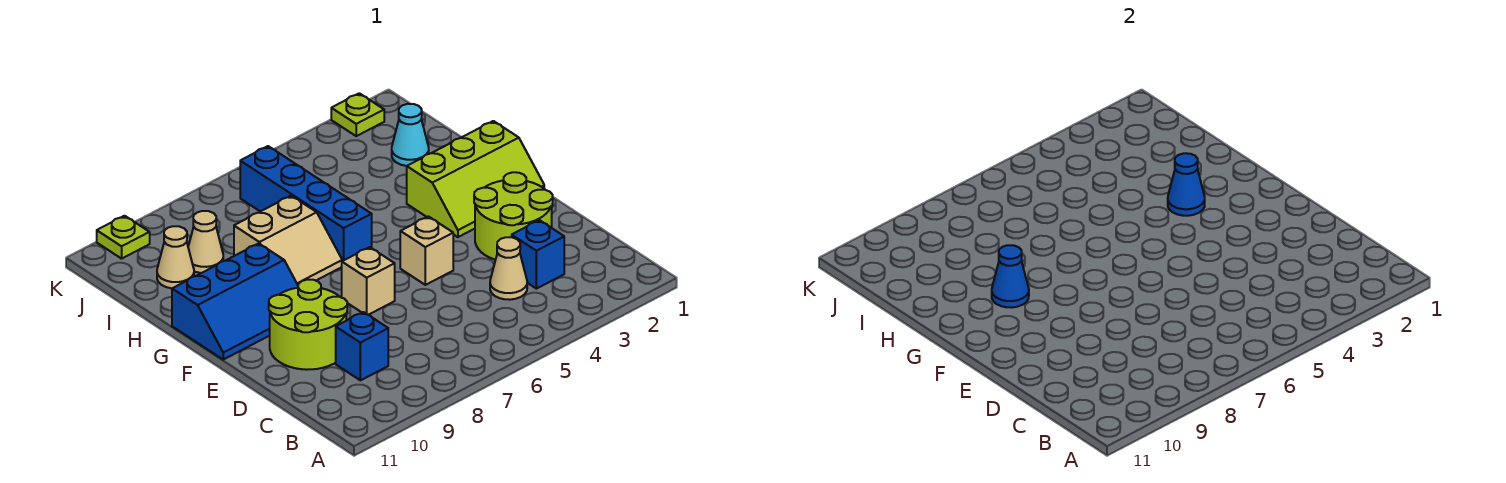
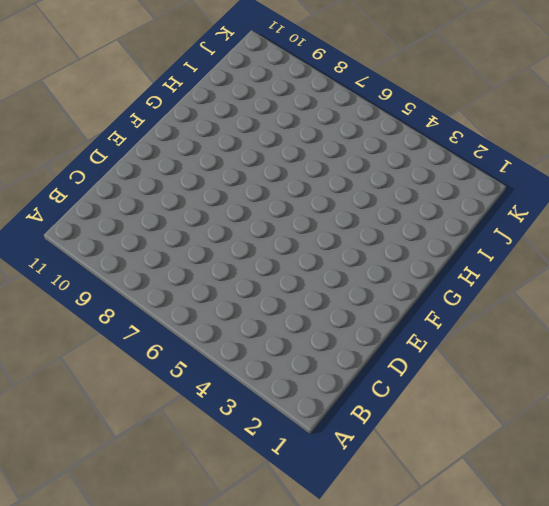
none -> blue 1x1 brick [512,220,564,289]
none -> tan 1x1 cone [490,237,527,300]
none -> blue 1x1 brick [336,312,388,380]

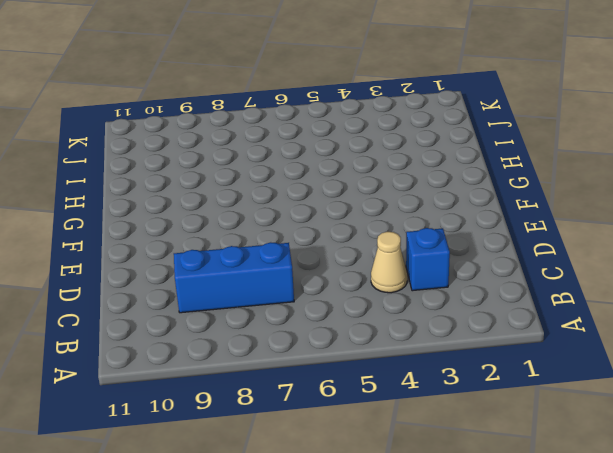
blue 1x3 brick [174,242,294,313] -> blue 1x1 brick [336,312,388,380]
none -> lime 2x2 round brick [474,172,553,260]
none -> lime 2x2 round brick [269,279,347,370]
none -> tan 1x1 brick [400,216,453,285]

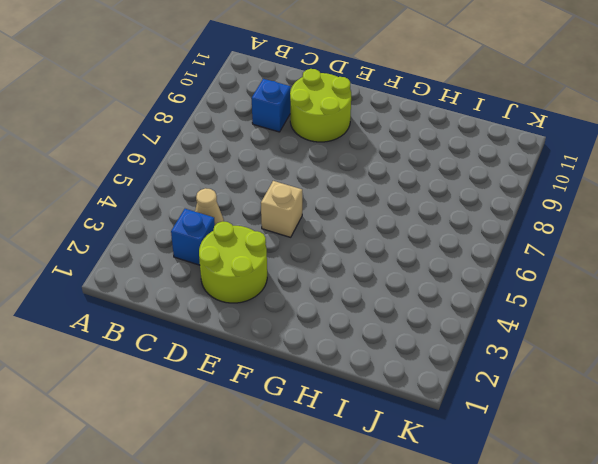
none -> tan 1x1 brick [342,247,395,315]
none -> lime 2x3 slope [407,121,544,237]
none -> blue 2x3 slope [172,243,298,360]

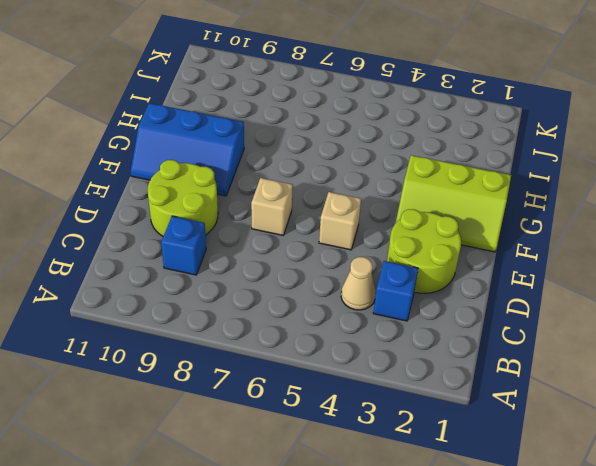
none -> blue 1x4 brick [240,146,372,261]
none -> tan 2x2 slope [234,196,342,285]
none -> cyan 1x1 cone [392,104,429,166]

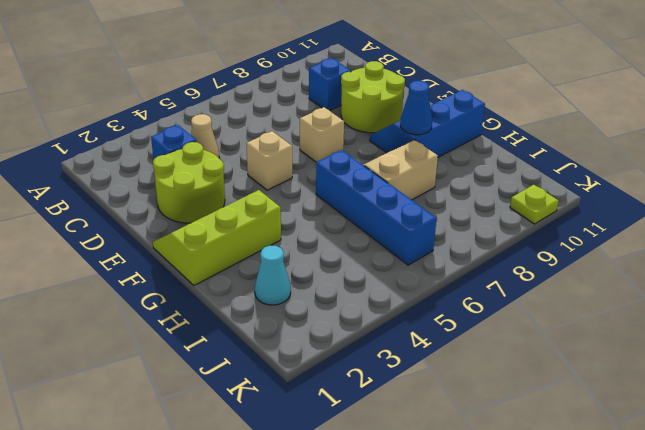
none -> tan 1x1 cone [188,211,223,273]
none -> tan 1x1 cone [157,226,194,288]
none -> lime 1x1 plate [331,93,384,136]

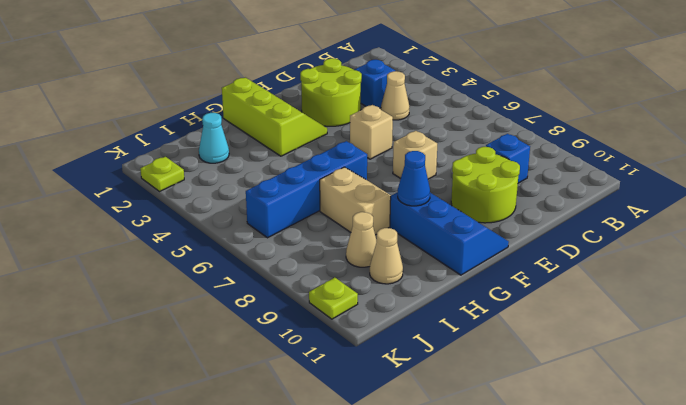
none -> blue 1x1 cone [1168,153,1205,216]

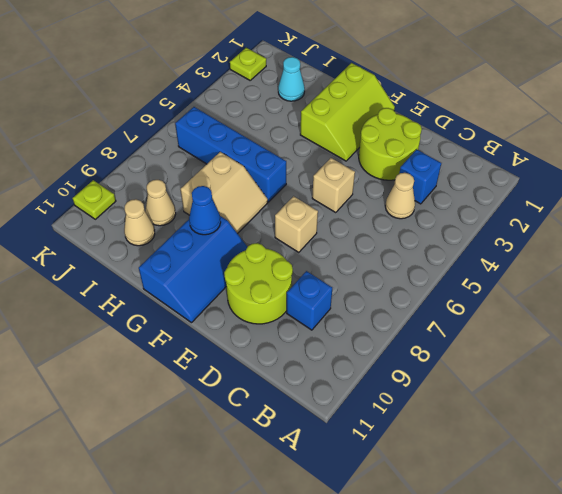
none -> blue 1x1 cone [1168,153,1205,216]

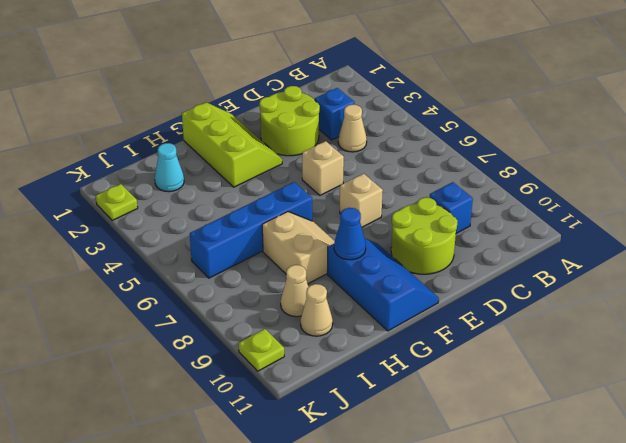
none -> blue 1x1 cone [1168,153,1205,216]

